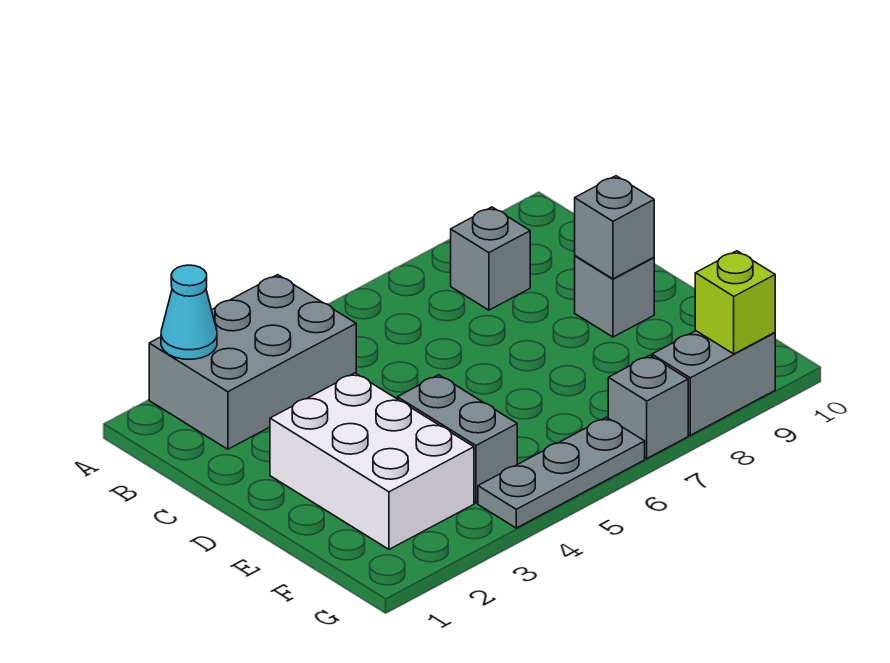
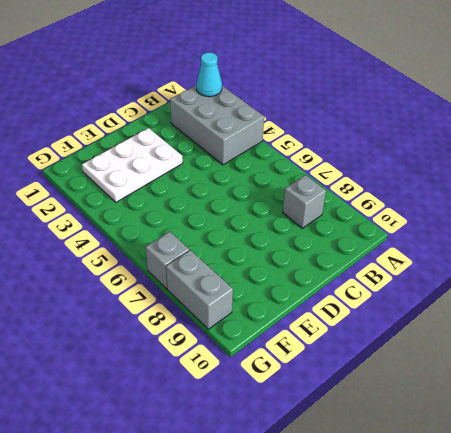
white 2x3 plate [82,128,183,202] -> white 2x3 brick [270,373,474,549]
none -> grey 1x1 brick [575,256,654,337]
none -> grey 1x2 brick [397,375,517,503]

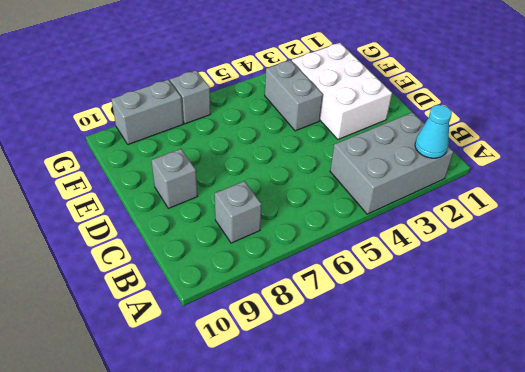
none -> grey 1x3 plate [478,417,645,528]
none -> grey 1x1 brick [575,176,654,279]

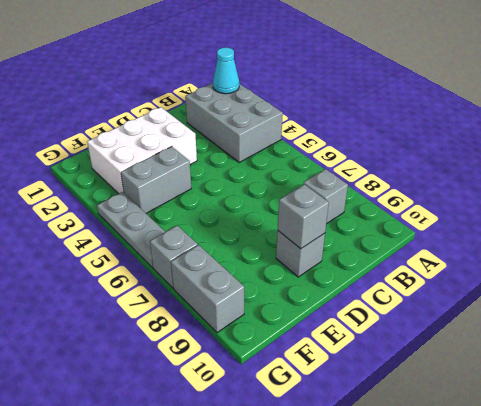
none -> lime 1x1 brick [695,251,775,354]

